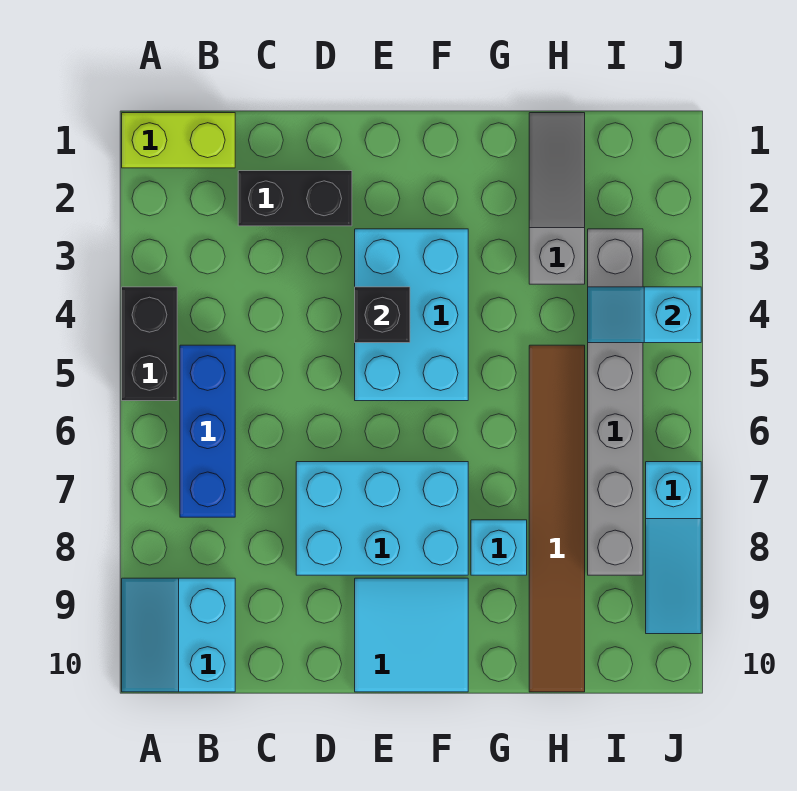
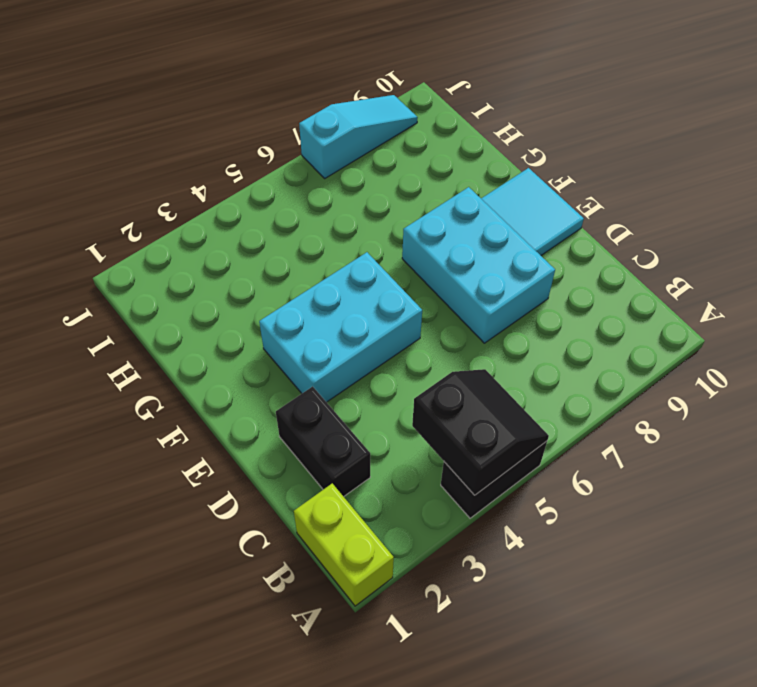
black 2x2 slope [412,369,549,495] -> none
none -> cyan 2x2 slope [122,578,235,692]
none -> blue 1x3 brick [180,345,235,517]
none -> cyan 1x1 brick [471,520,527,575]

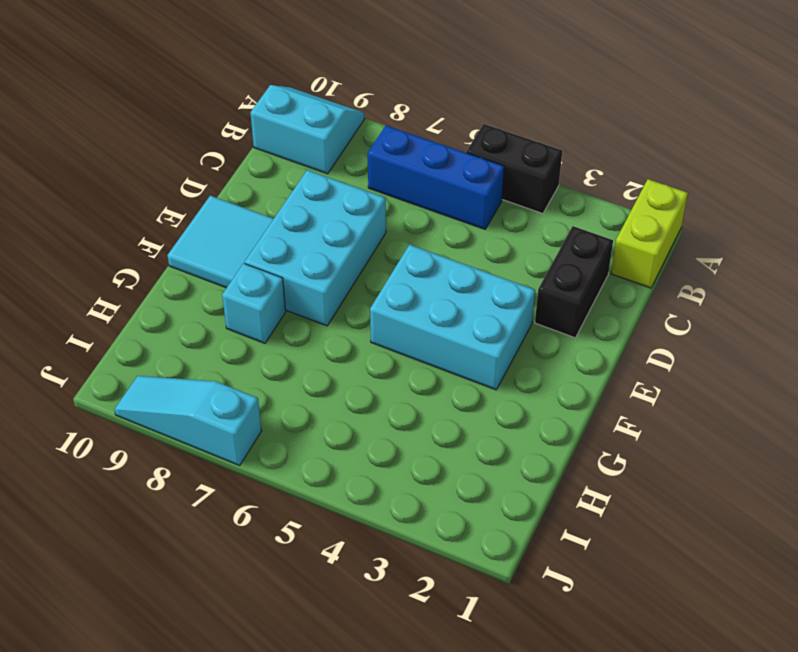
none -> grey 1x3 slope [529,113,585,284]
none -> brown 1x6 tile [529,345,585,692]
none -> grey 1x6 brick [588,229,643,575]

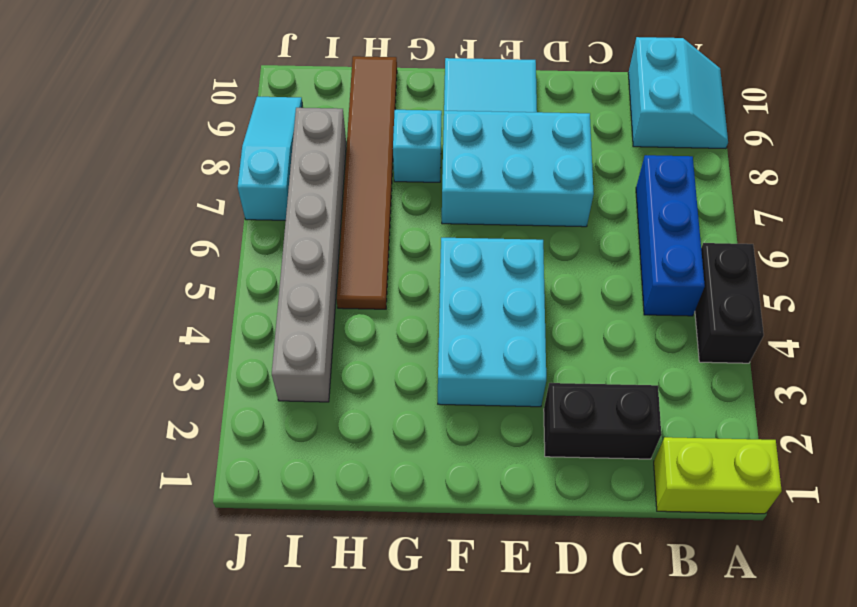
none -> grey 1x3 slope [529,113,585,284]
none -> black 1x1 brick [355,287,410,343]
none -> cyan 1x2 slope [588,287,701,343]

